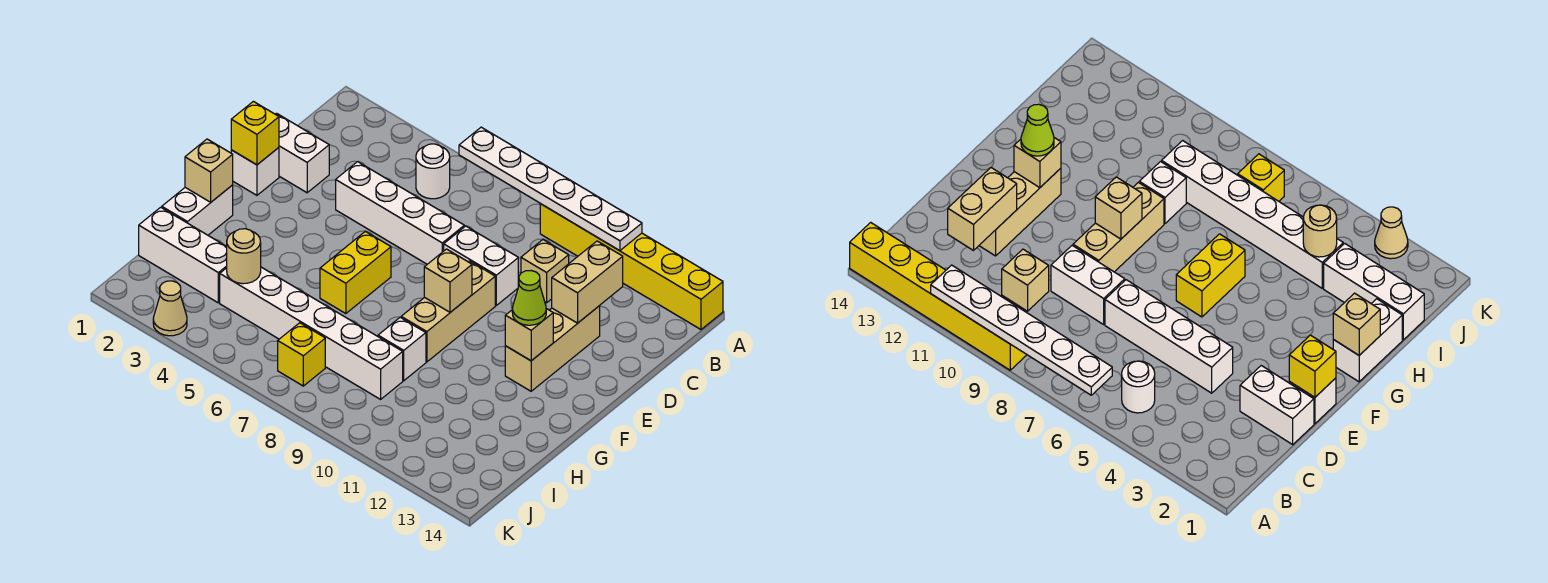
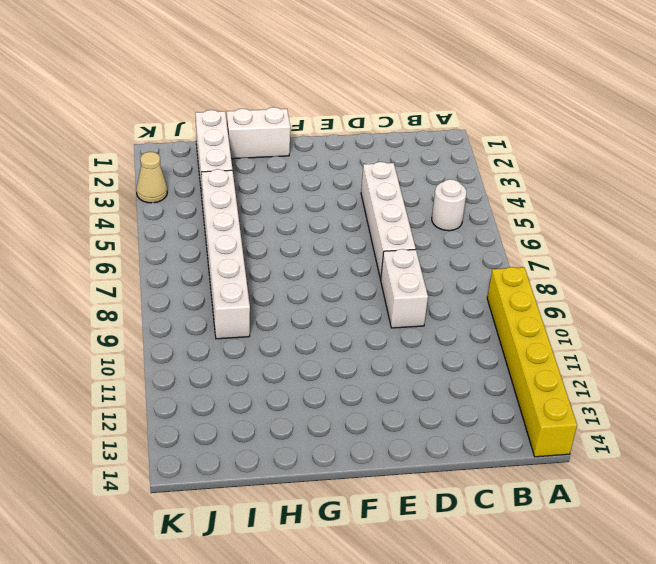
none -> tan 1x1 brick [521,240,569,303]
none -> white 1x2 brick [275,113,329,193]
none -> tan 1x3 brick [505,306,600,391]

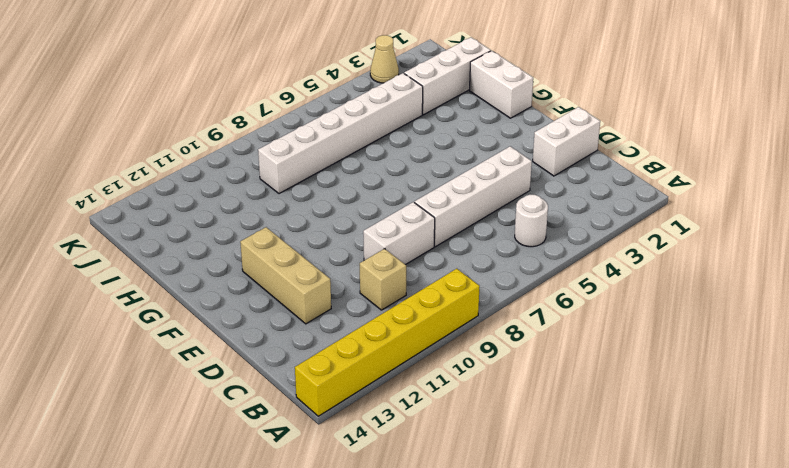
none -> white 1x1 brick [231,148,279,195]
none -> tan 1x3 brick [401,261,495,362]
none -> yellow 1x2 brick [320,231,391,314]

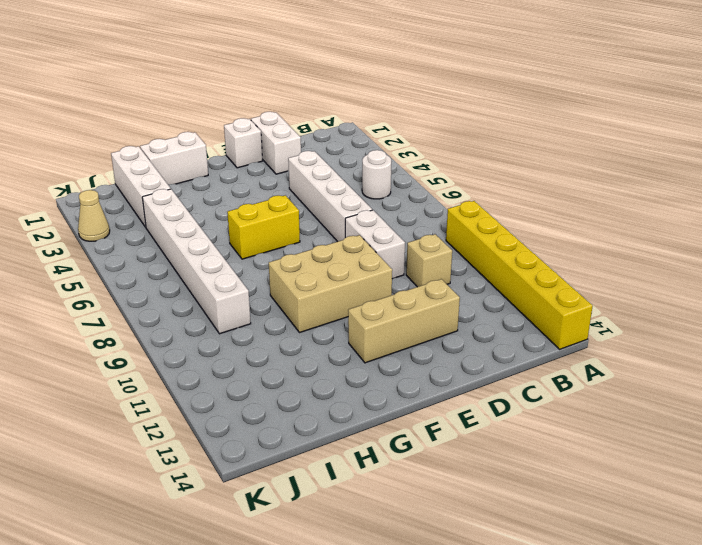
tan 2x3 brick [269,235,392,333] -> tan 1x3 brick [401,261,495,362]
none -> white 1x1 brick [378,317,426,381]
none -> yellow 1x1 brick [278,323,325,386]
none -> white 1x6 plate [459,127,642,251]

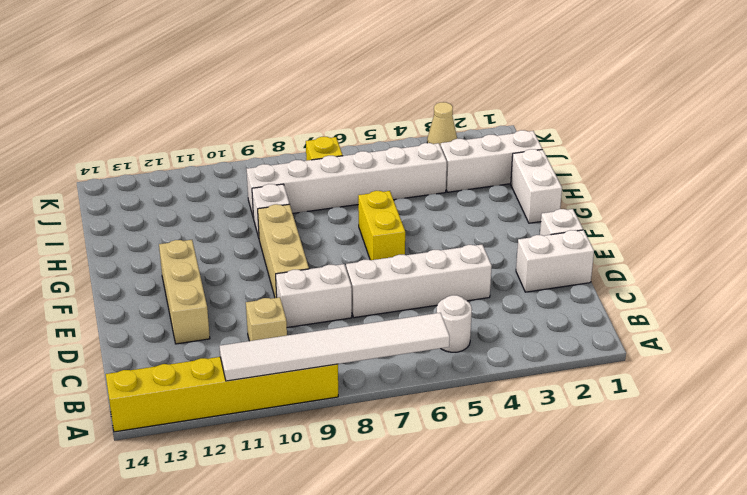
white 1x6 tile [220,313,450,381] -> white 1x6 plate [459,127,642,251]
none -> tan 1x2 brick [552,241,623,323]
none -> yellow 1x1 brick [231,101,279,165]
none -> tan 1x1 brick [424,249,472,312]

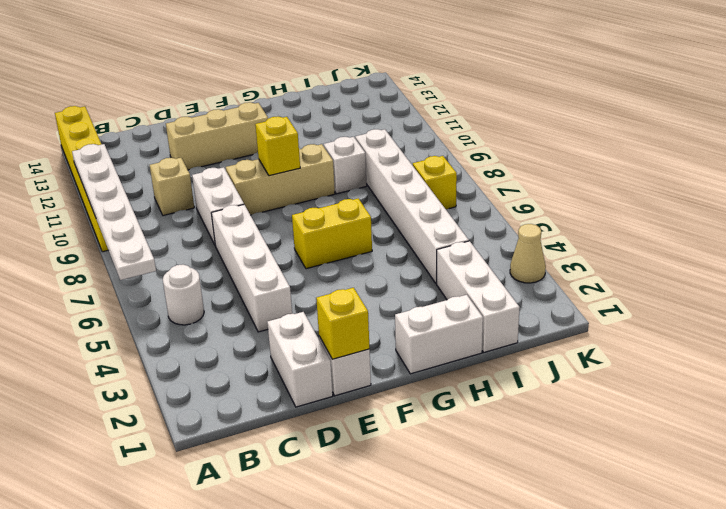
yellow 1x1 brick [255,117,300,176] -> tan 1x1 brick [424,249,472,312]
none -> tan 1x2 brick [552,241,623,323]
none -> tan 1x1 brick [505,309,553,361]
none -> tan 1x1 brick [185,139,233,202]

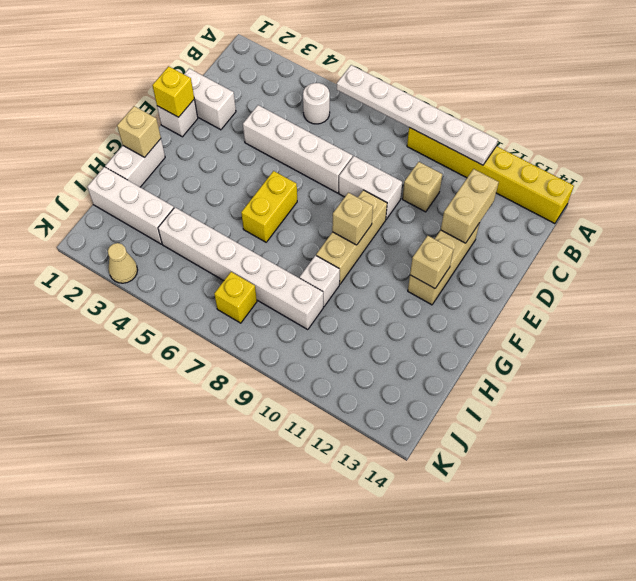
none -> tan 1x1 round brick [227,229,261,284]
none -> lime 1x1 cone [512,271,546,325]

